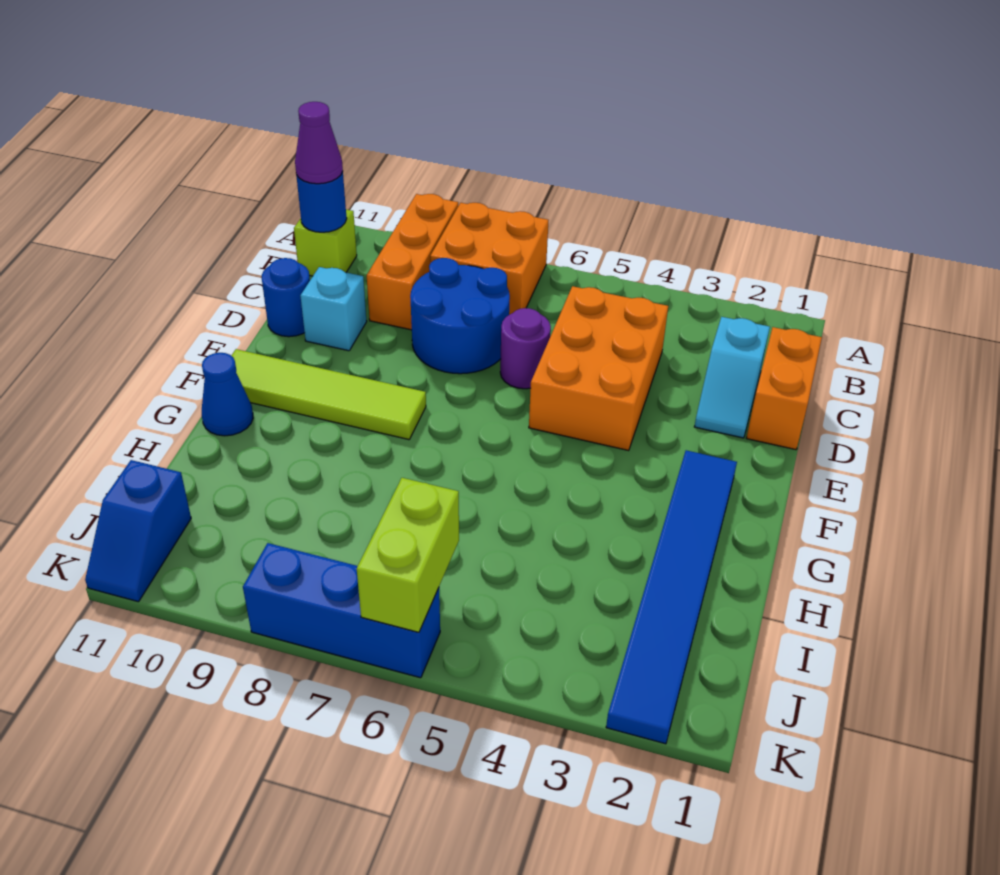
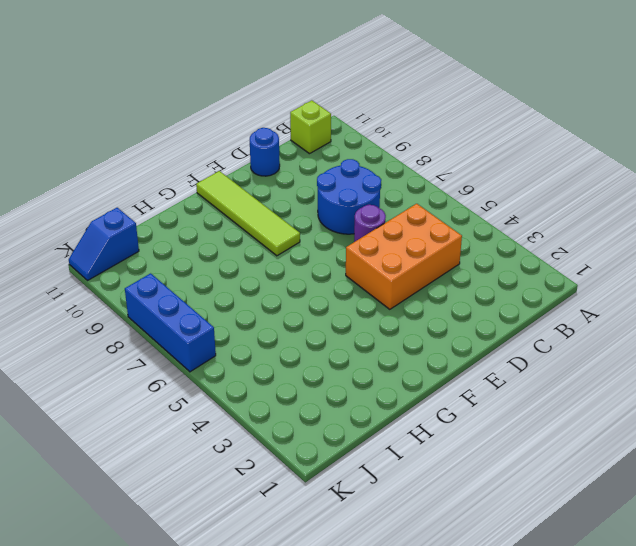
none -> orange 2x2 brick [430,203,549,315]
none -> orange 1x3 brick [367,194,458,330]
none -> orange 1x2 brick [747,327,822,450]

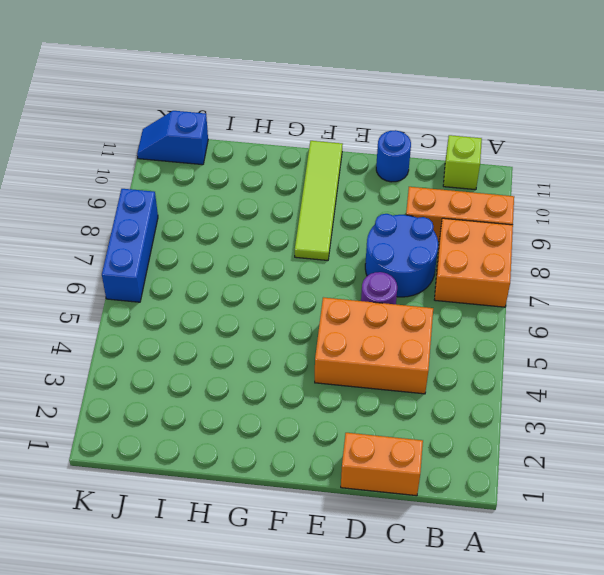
none -> cyan 1x2 slope [694,317,770,438]
none -> cyan 1x1 brick [300,267,367,351]
none -> blue 1x6 tile [606,450,737,744]

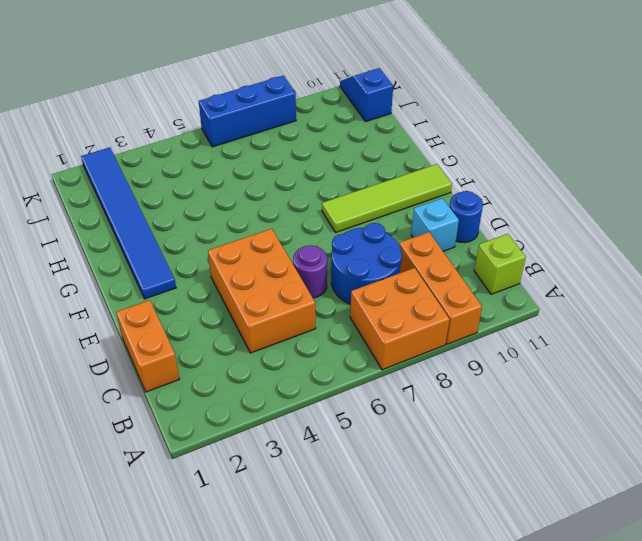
none -> cyan 1x2 slope [694,317,770,438]
none -> blue 1x1 cone [202,353,253,436]
none -> blue 1x1 round brick [296,171,347,232]

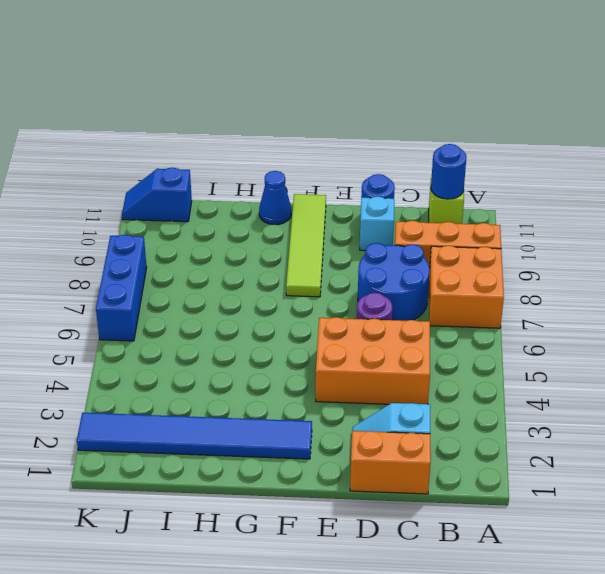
none -> lime 1x2 brick [357,478,459,632]
none -> purple 1x1 cone [295,102,343,184]

